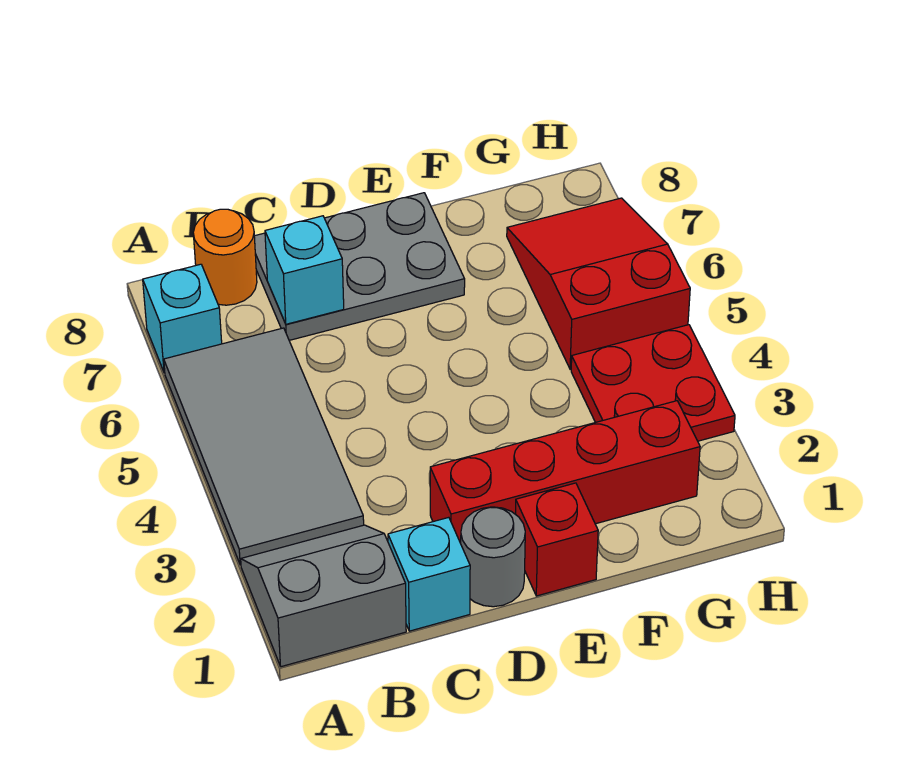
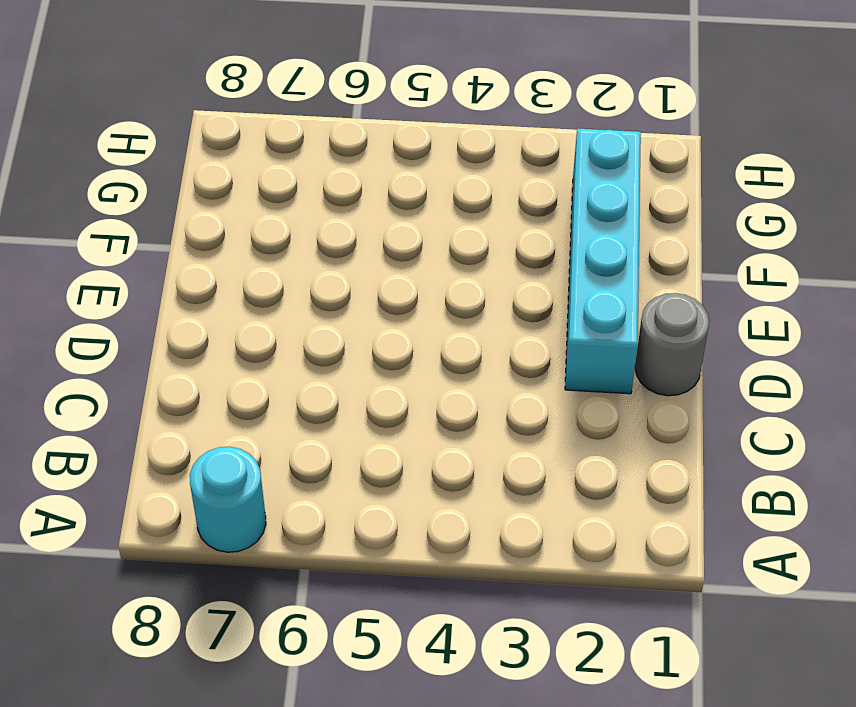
cyan 1x1 round brick [190,447,266,552] -> cyan 1x1 brick [143,264,222,373]
cyan 1x4 brick [565,128,641,394] -> red 1x4 brick [430,401,700,543]
none -> grey 2x2 slope [241,525,406,667]
none -> grey 2x4 tile [164,328,364,565]
none -> orange 1x1 round brick [193,209,257,305]

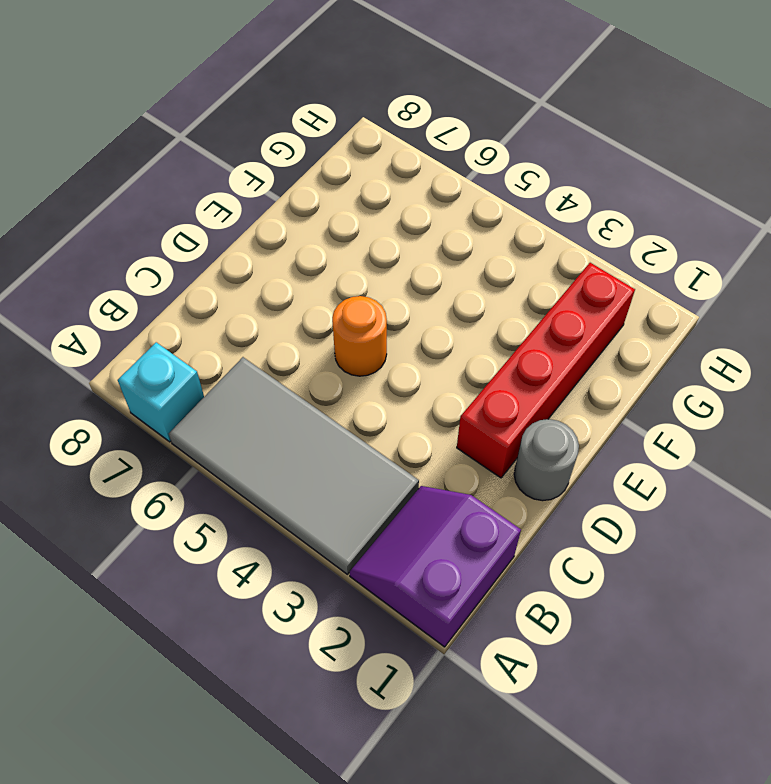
purple 2x2 slope [349,486,521,647] -> grey 2x2 slope [241,525,406,667]
orange 1x1 round brick [332,296,387,376] -> orange 1x1 round brick moved to [193,209,257,305]
none -> cyan 1x1 brick [388,517,470,631]
none -> grey 2x3 plate [254,193,465,340]
none -> red 1x1 brick [515,483,598,596]

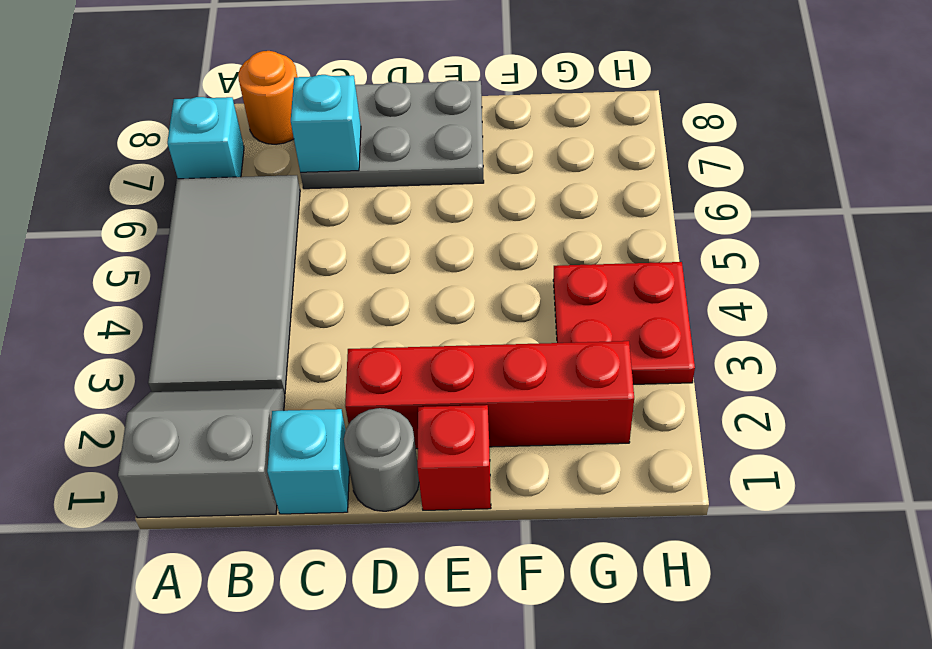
none -> red 2x3 slope [507,198,690,369]

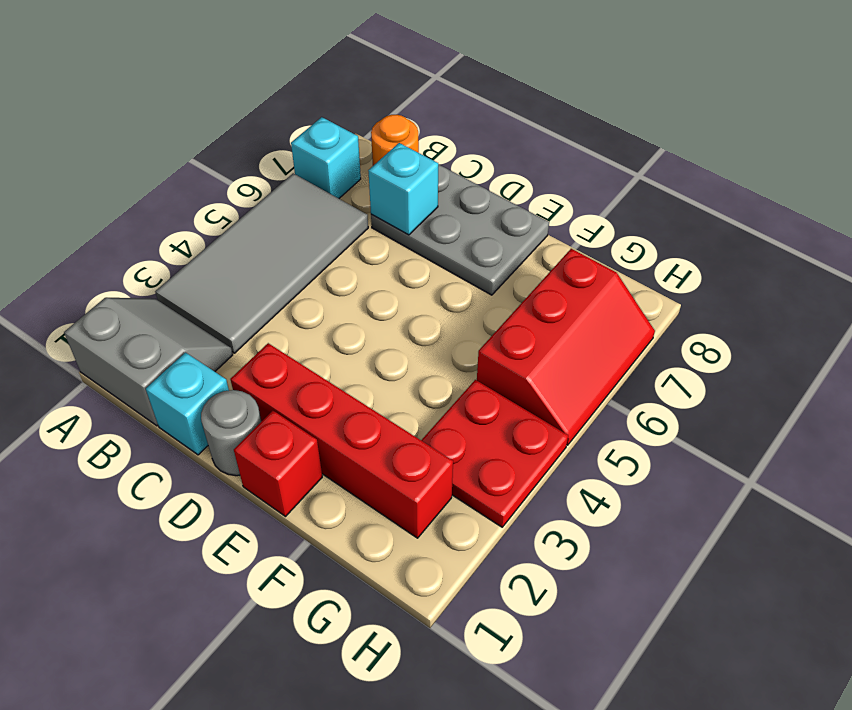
red 2x3 slope [477,249,655,445] -> red 2x3 slope turned to [507,198,690,369]

